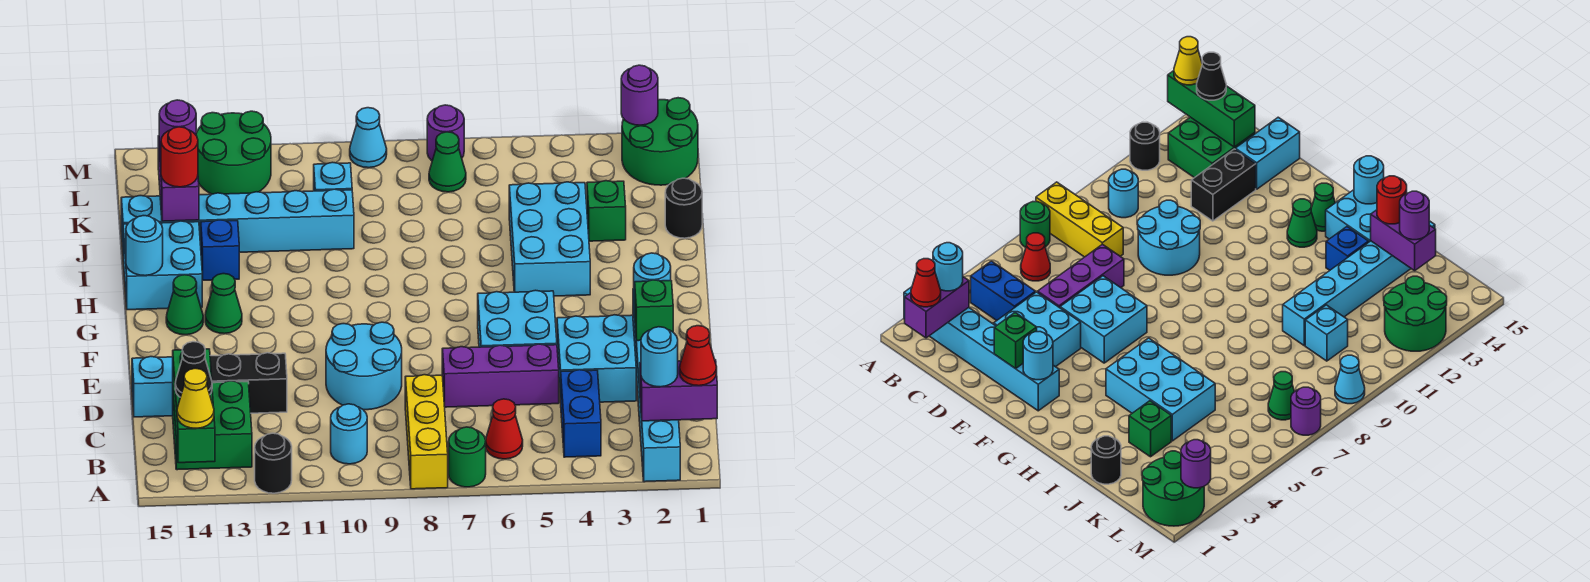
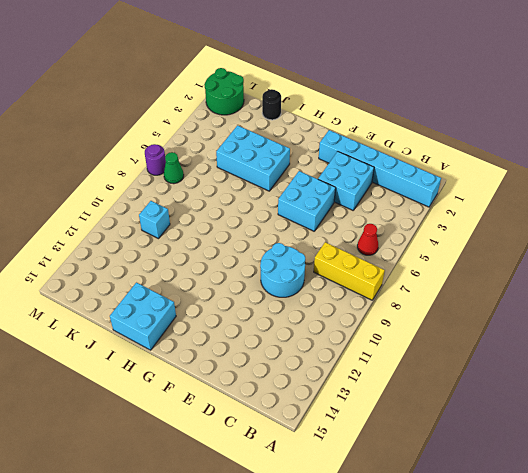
none -> green 1x1 round brick [449,427,486,487]
none -> black 1x1 round brick [255,433,292,493]
none -> blue 1x2 brick [561,370,601,457]
none -> cyan 1x1 round brick [331,404,367,464]

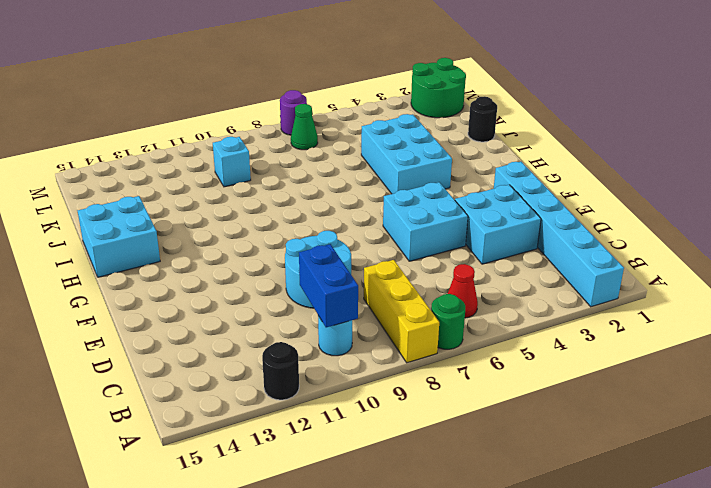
blue 1x2 brick [299,244,358,327] -> blue 1x2 brick moved to [561,370,601,457]
none -> green 2x2 brick [173,381,252,470]
none -> purple 1x3 brick [442,344,559,407]
none -> black 1x2 brick [210,353,287,413]
none -> cyan 1x2 brick [132,357,173,417]

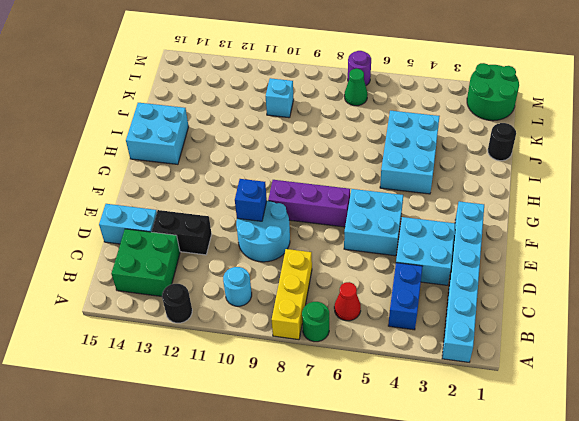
blue 1x1 brick [235,179,267,221] -> blue 1x1 brick moved to [201,220,239,280]
purple 1x3 brick [268,180,350,227] -> purple 1x3 brick moved to [442,344,559,407]
none -> green 1x1 cone [205,274,242,334]
none -> green 1x1 cone [166,275,203,335]
none -> green 1x1 brick [587,181,626,241]
none -> cyan 1x6 brick [121,189,354,252]

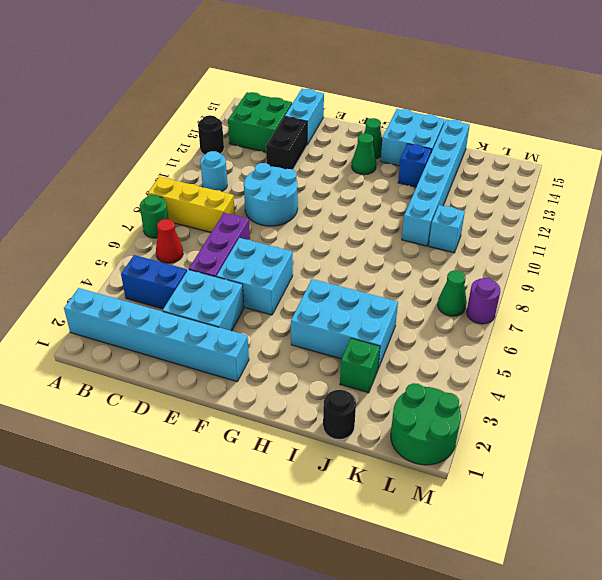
none -> green 2x2 round brick [196,111,271,194]
none -> cyan 1x1 cone [350,108,387,168]
none -> green 1x3 brick [173,349,215,463]
none -> purple 1x2 brick [640,360,717,421]

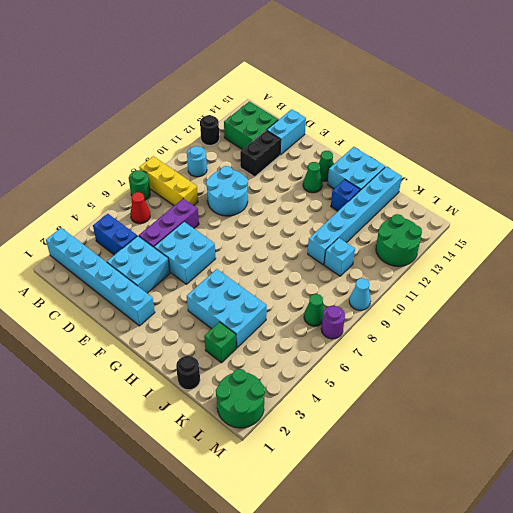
none -> green 1x3 brick [173,349,215,463]
none -> purple 1x2 brick [640,360,717,421]
none -> green 1x1 brick [635,280,673,341]
none -> cyan 1x1 round brick [634,253,671,303]

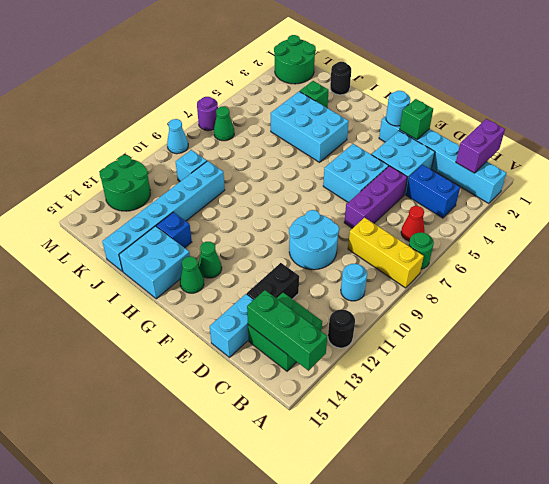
none -> cyan 1x1 round brick [126,216,163,276]
none -> purple 1x2 brick [158,136,199,221]
none -> purple 1x1 round brick [621,65,658,125]
none -> yellow 1x1 cone [177,368,214,428]

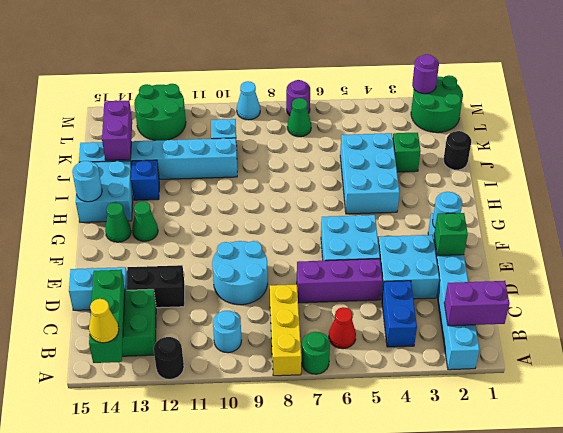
none -> red 1x1 cone [680,326,717,386]
none -> cyan 1x1 round brick [641,327,678,387]
none -> black 1x1 cone [175,342,212,397]
none -> red 1x1 round brick [161,127,198,187]

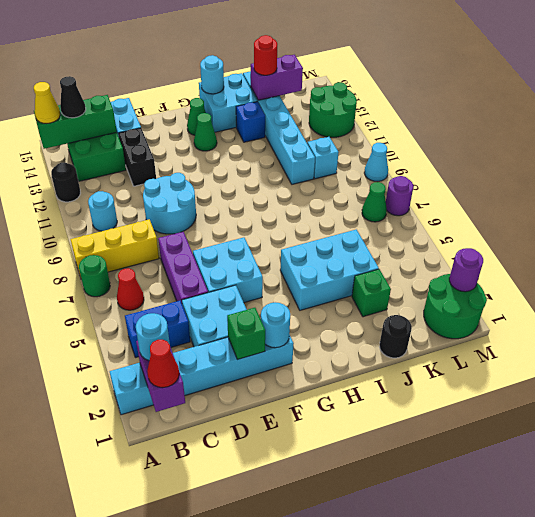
none -> purple 1x1 round brick [159,100,196,152]

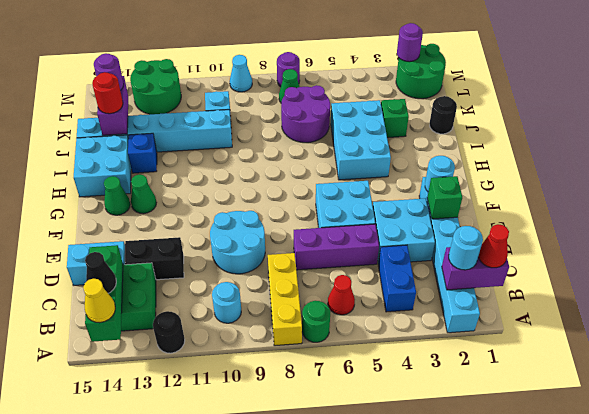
purple 2x2 round brick [281,85,330,143] -> none
none -> cyan 1x1 round brick [126,216,163,276]

